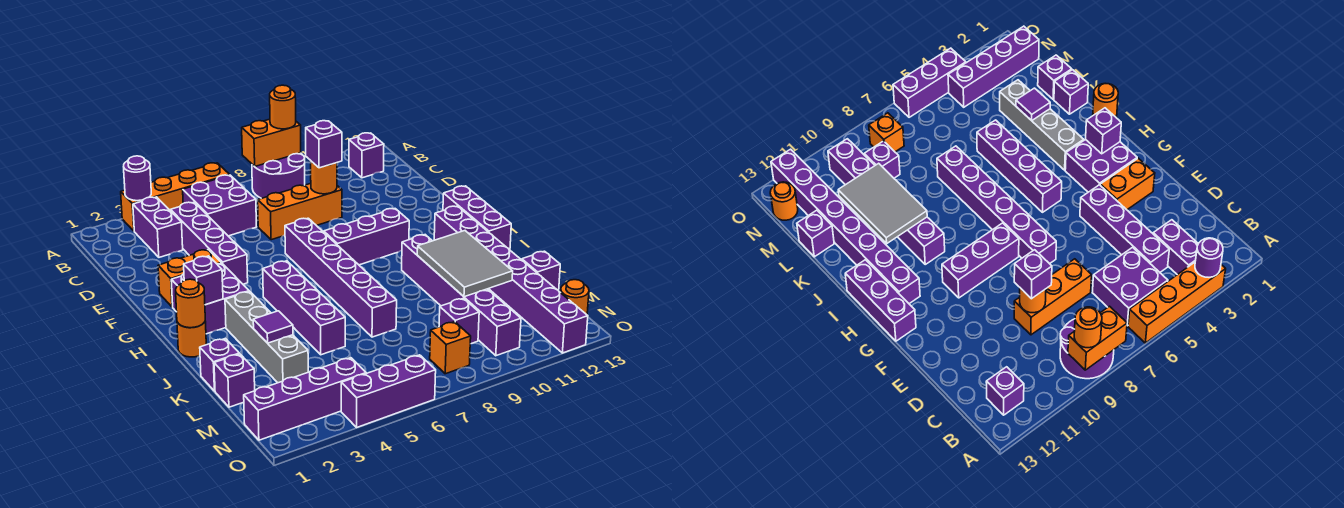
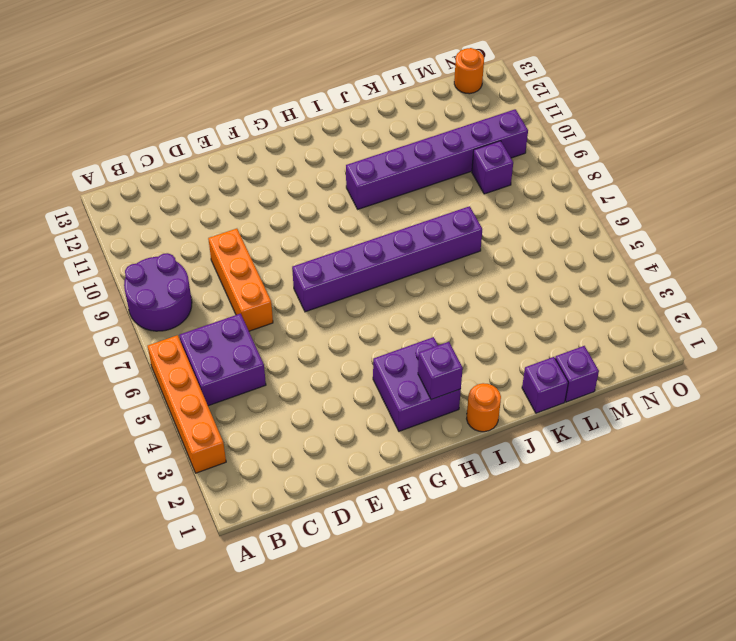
none -> purple 1x2 brick [133,197,183,257]
none -> purple 1x1 brick [349,133,384,178]
none -> purple 1x4 brick [171,202,248,284]
none -> orange 1x2 brick [158,250,221,307]

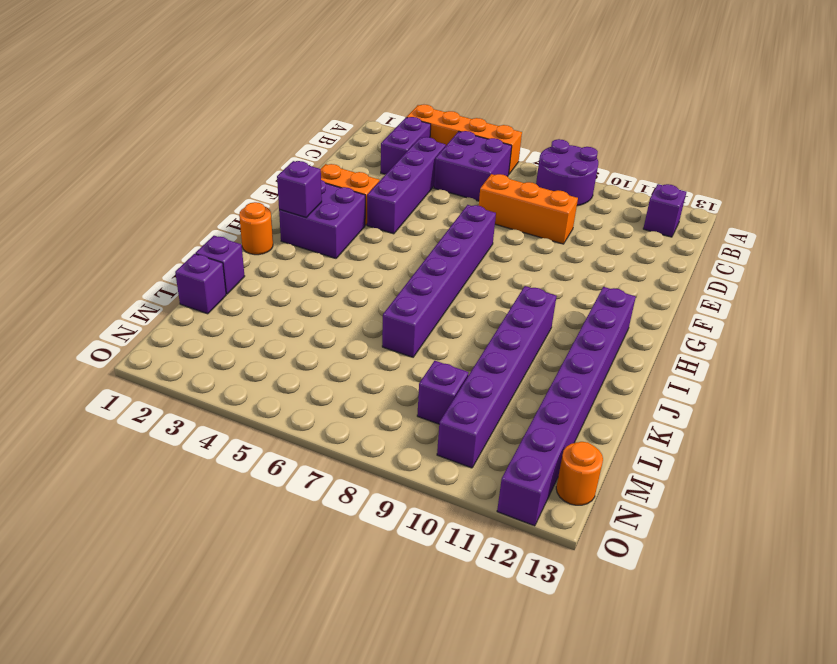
none -> purple 1x3 brick [324,209,409,265]
none -> purple 1x3 brick [443,186,511,250]
none -> purple 1x4 brick [263,261,345,355]
none -> grey 1x4 brick [225,291,308,383]

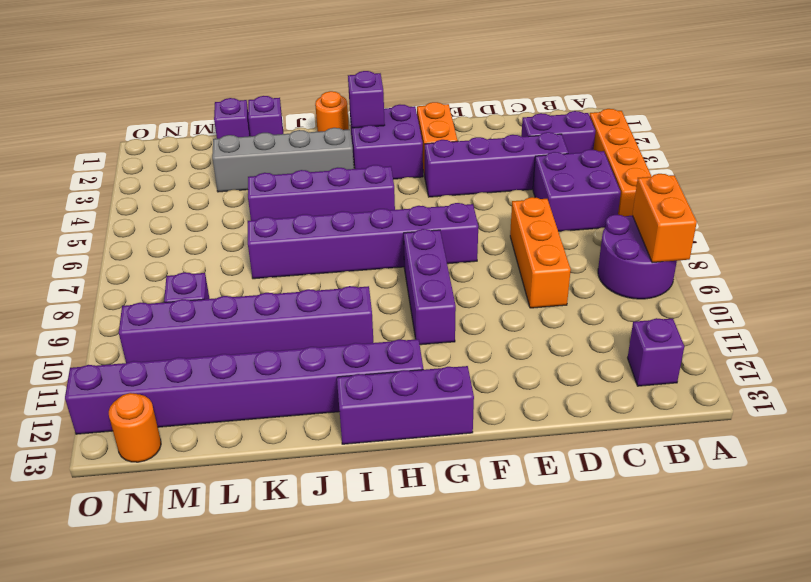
none -> purple 1x1 brick [522,251,560,291]
none -> purple 1x4 brick [244,358,366,440]
none -> orange 1x1 brick [430,322,471,374]
none -> purple 1x3 brick [341,355,436,427]

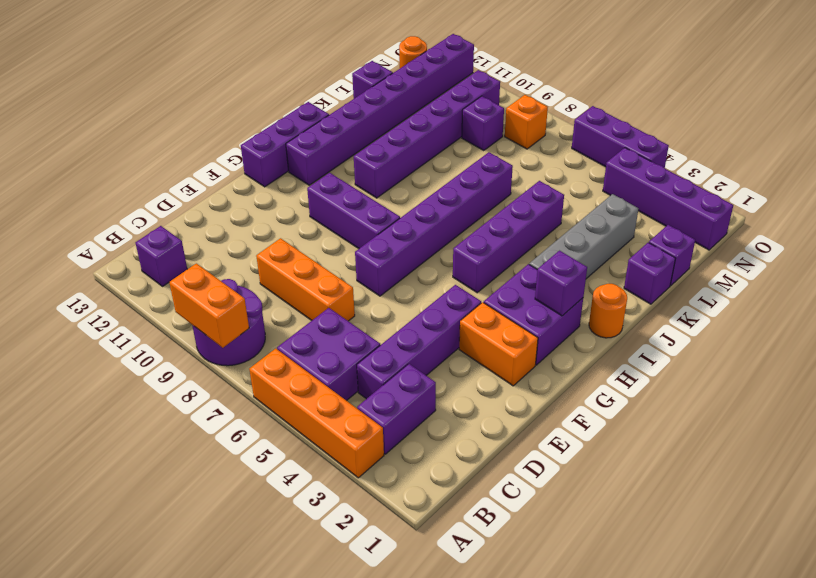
none -> purple 1x1 round brick [124,156,151,201]
none -> orange 1x1 round brick [311,161,337,194]
none -> orange 1x1 round brick [176,279,205,328]
none -> grey 2x3 tile [417,231,513,297]

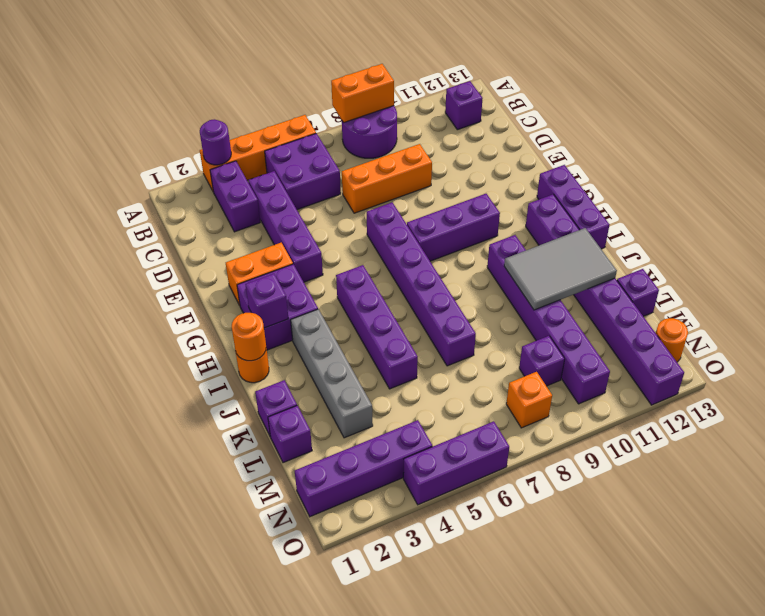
grey 2x3 tile [504,228,617,310] -> grey 2x3 tile turned to [417,231,513,297]
none -> orange 1x1 round brick [311,161,337,194]
none -> purple 1x1 tile [253,311,293,343]
none -> orange 1x1 round brick [270,85,296,129]
none -> purple 1x1 brick [306,121,342,168]

